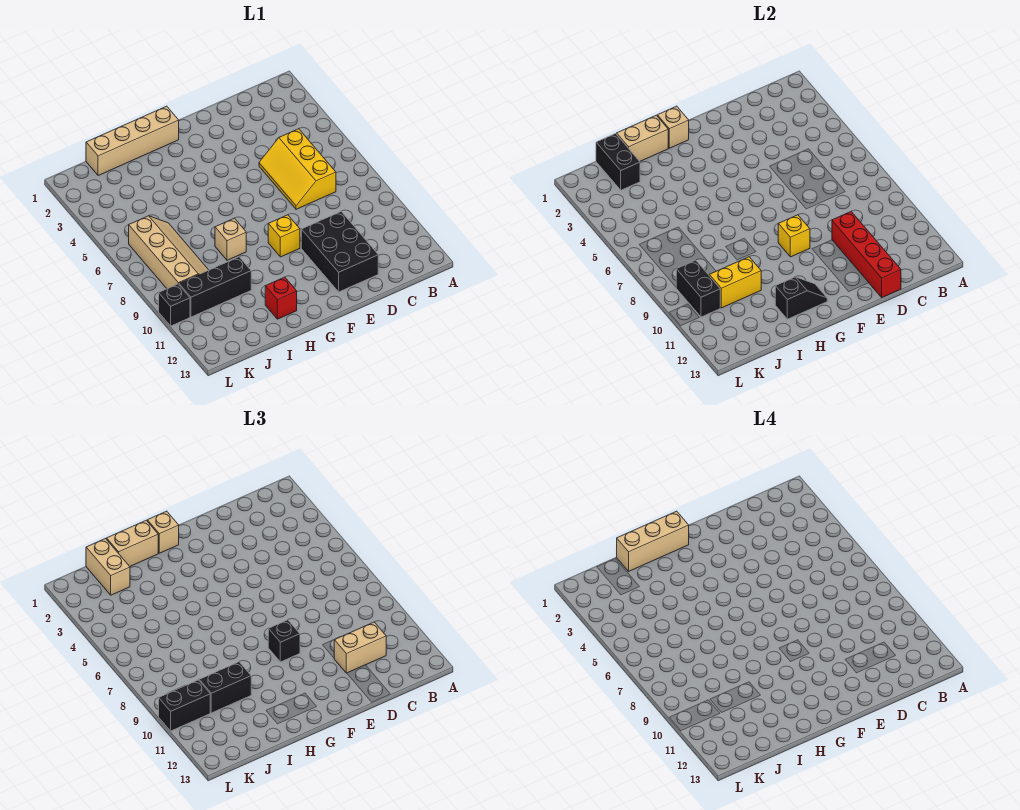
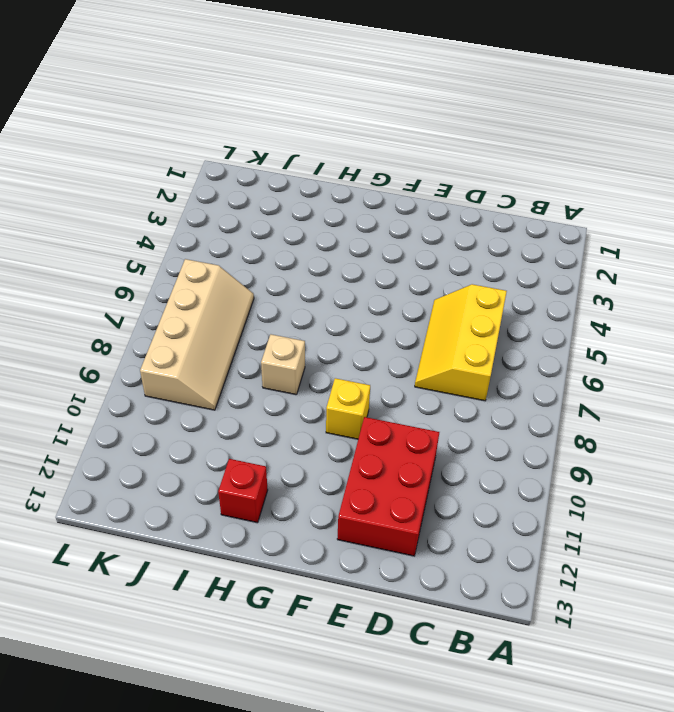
red 2x3 brick [337,417,439,556] -> black 2x3 brick [301,212,378,292]
none -> tan 1x4 brick [86,106,179,176]
none -> black 1x3 brick [179,257,251,317]
none -> black 1x1 brick [159,284,190,326]

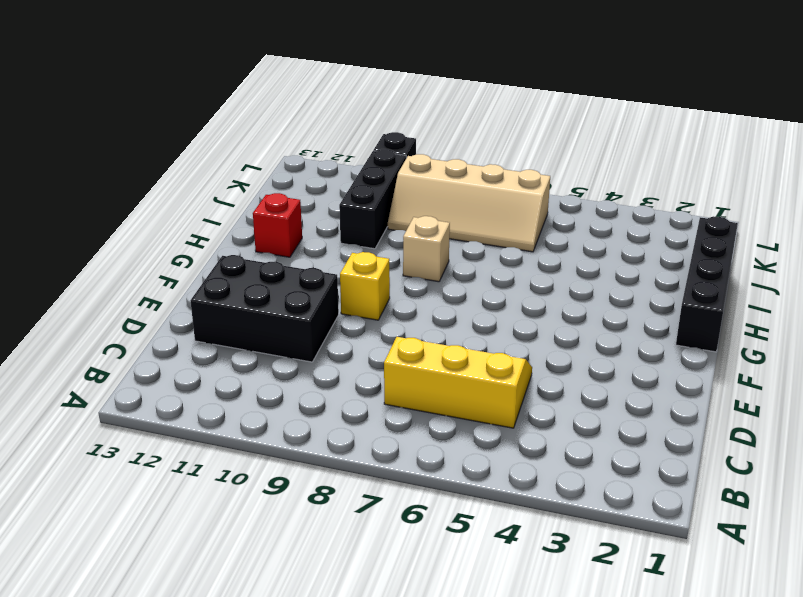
black 1x4 brick [676,216,738,352] -> tan 1x4 brick [86,106,179,176]
none -> red 1x4 brick [832,212,901,297]
none -> yellow 1x1 brick [778,215,810,257]
none -> tan 1x1 brick [657,106,689,148]

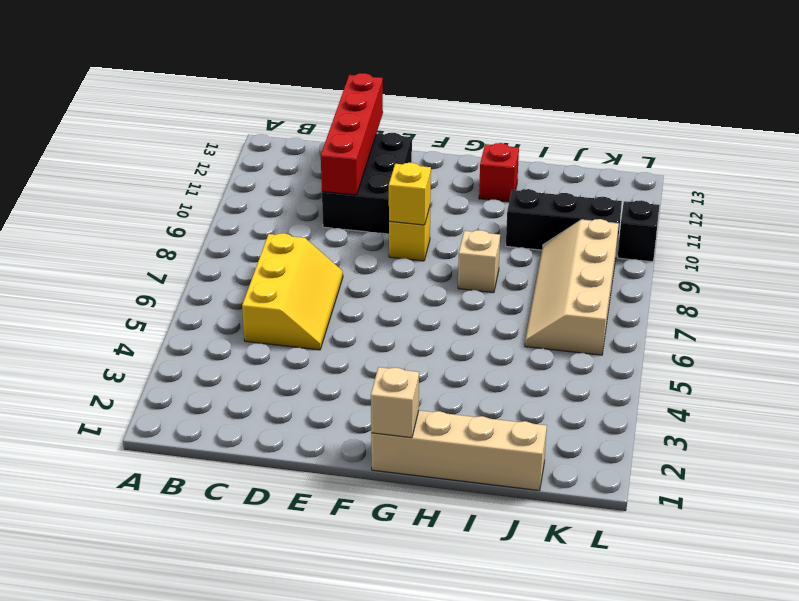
none -> black 1x2 slope [775,277,827,319]
none -> tan 1x2 brick [617,115,668,161]
none -> yellow 1x2 brick [709,257,761,308]

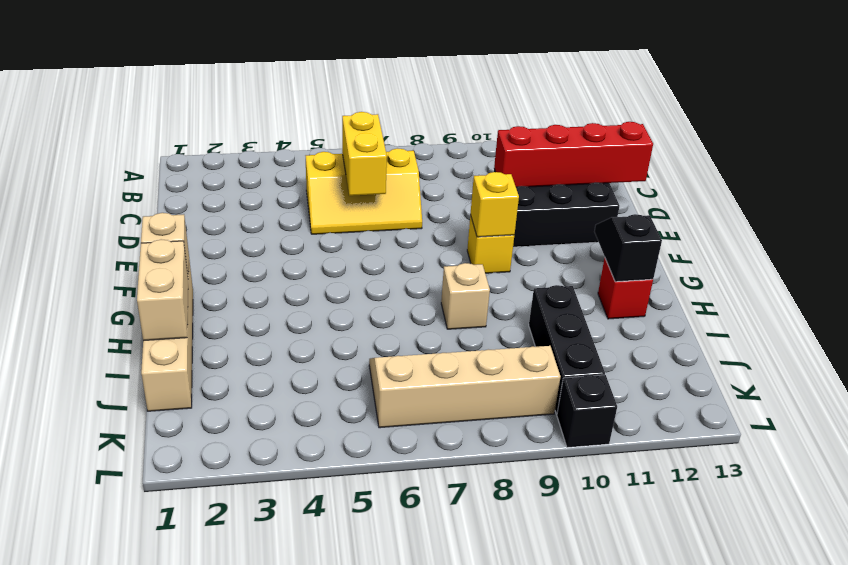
yellow 1x2 brick [342,112,387,196] -> yellow 1x2 brick moved to [709,257,761,308]
none -> black 1x2 brick [596,134,640,190]
none -> black 1x2 brick [676,260,720,317]
none -> tan 1x2 brick [334,622,386,673]

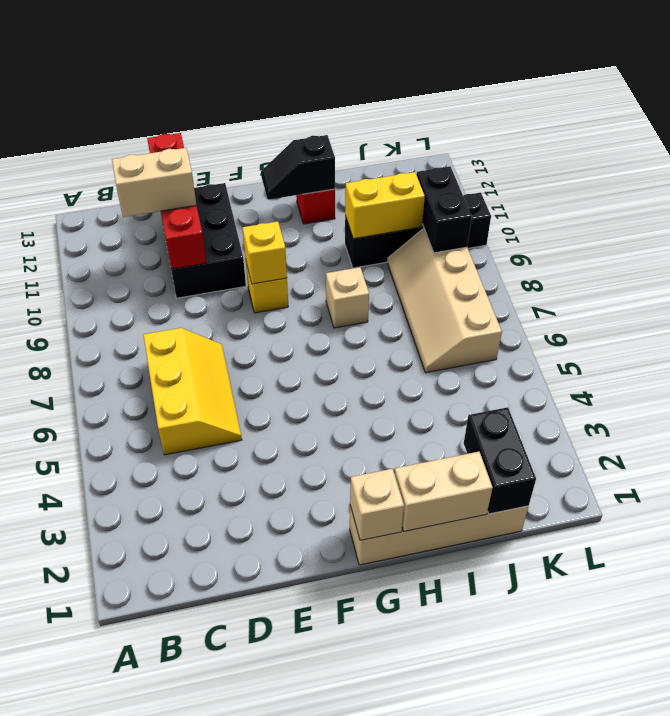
none -> black 1x1 brick [268,620,300,662]
none -> tan 1x1 brick [147,511,179,553]
none -> tan 1x2 brick [107,520,158,566]

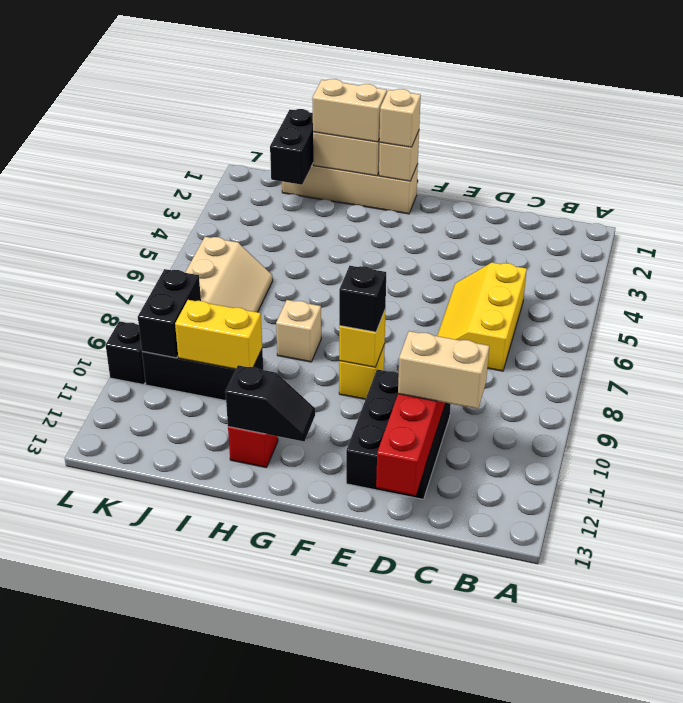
none -> black 1x2 brick [199,662,251,713]
none -> tan 1x2 brick [86,539,130,595]
none -> black 1x2 brick [159,680,210,731]

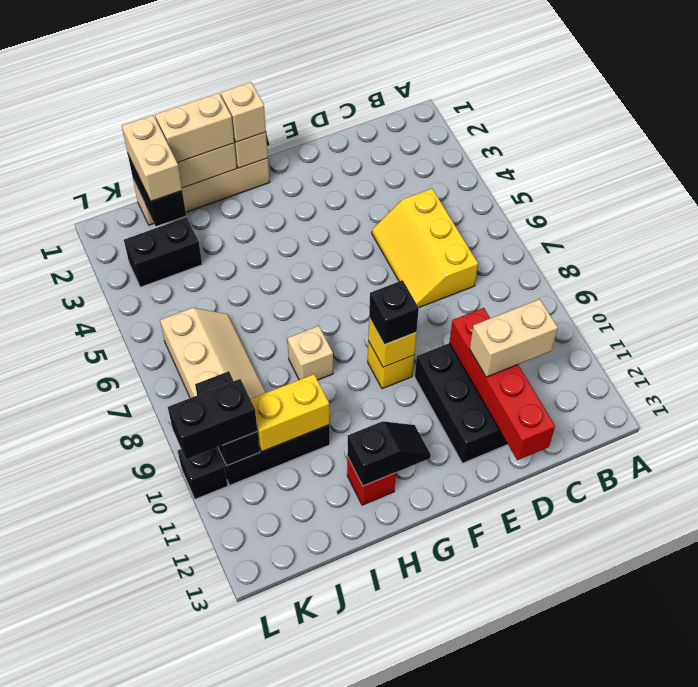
black 1x2 brick [124,217,202,287] -> black 1x2 brick moved to [199,662,251,713]
none -> tan 1x3 brick [617,511,689,571]

